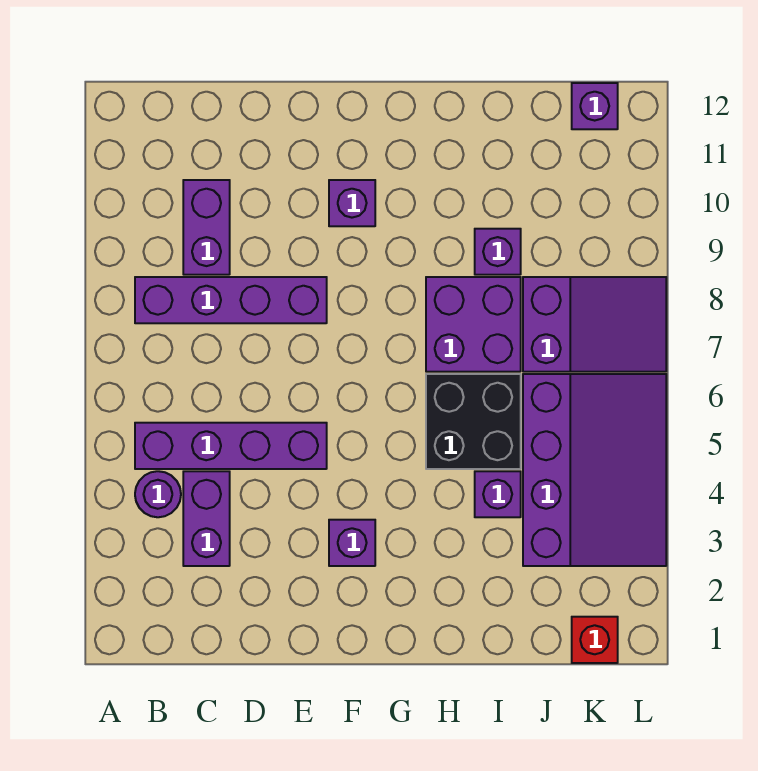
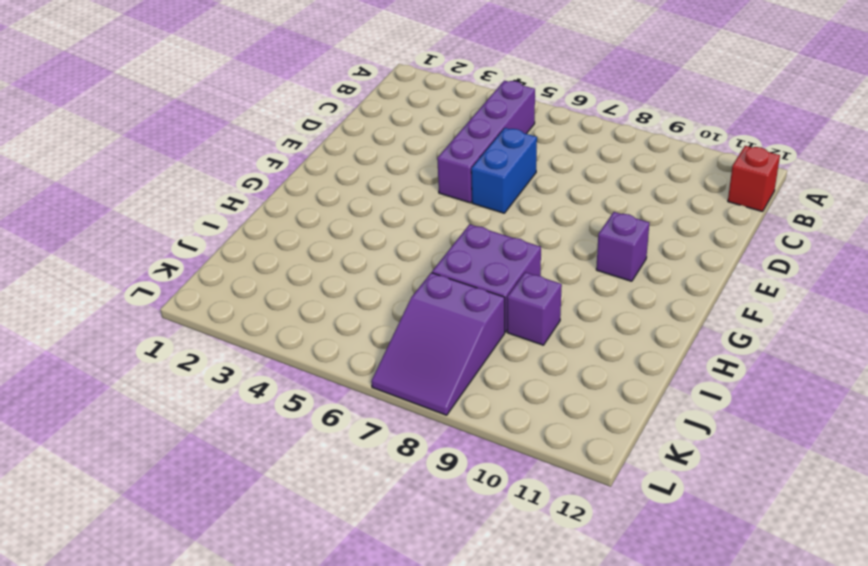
red 1x1 brick [728,146,780,212] -> red 1x1 brick moved to [572,617,618,663]
blue 1x2 brick [471,128,537,213] -> none
none -> purple 1x1 round brick [135,471,181,517]
none -> purple 1x4 brick [135,277,327,323]
none -> purple 1x2 brick [183,471,230,566]

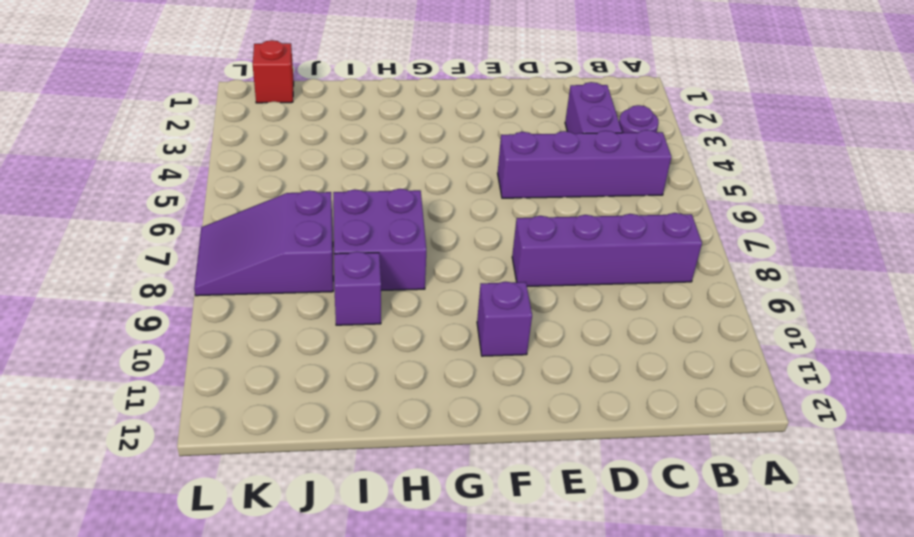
none -> purple 1x2 brick [183,180,230,275]
none -> purple 1x1 brick [329,520,375,566]
none -> black 2x2 brick [426,374,521,469]

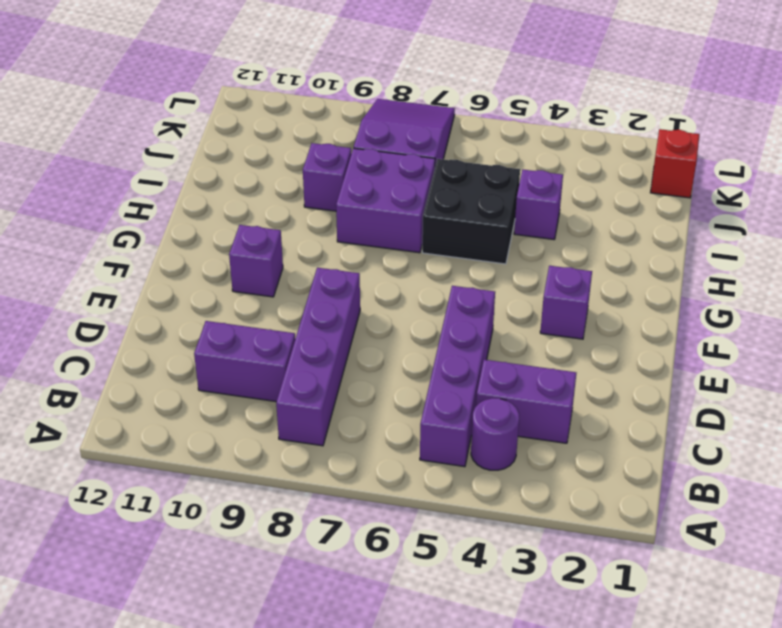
none -> purple 3x4 slope [523,374,666,566]
none -> purple 1x1 brick [572,83,618,129]

